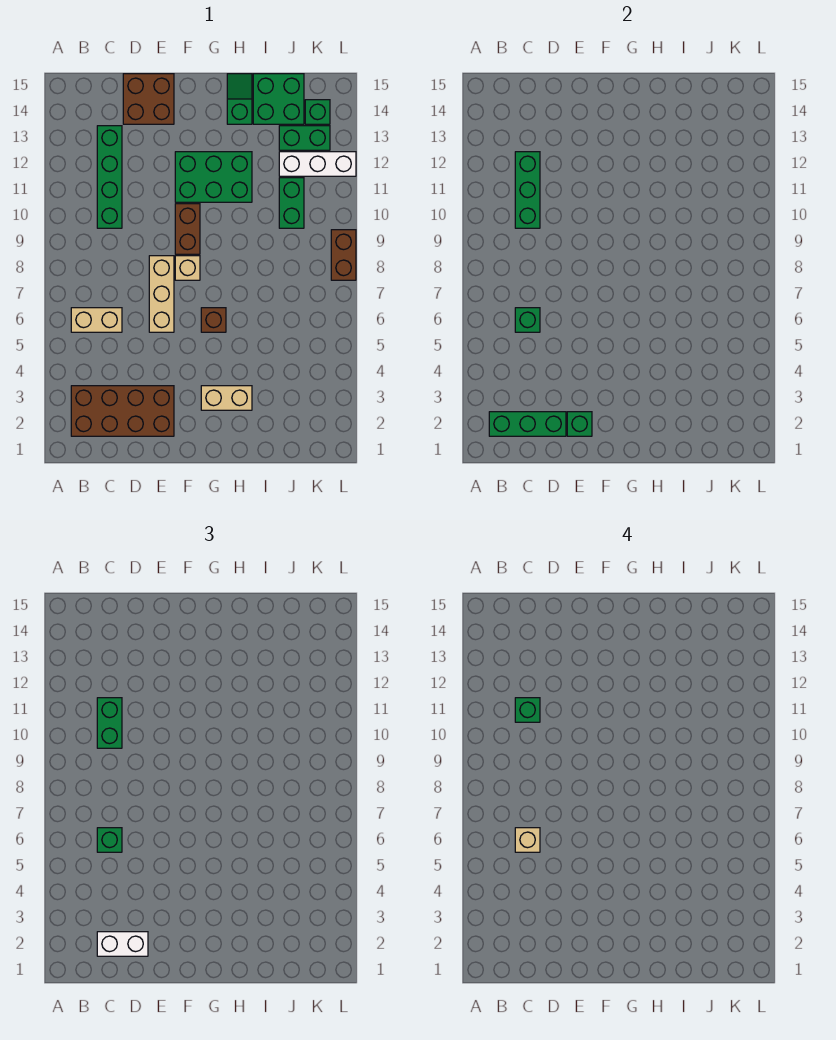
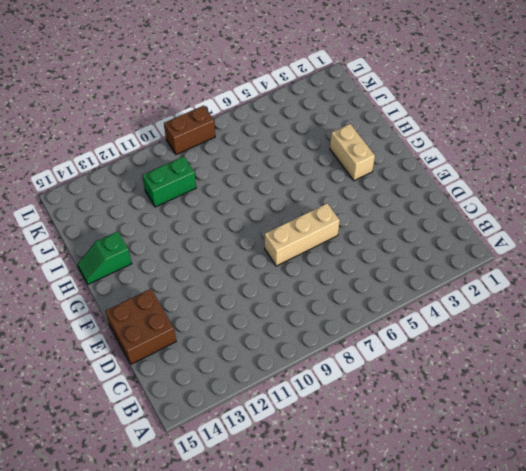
none -> brown 2x4 brick [71,386,174,436]
none -> tan 1x2 brick [71,308,122,332]
none -> green 1x4 brick [97,126,122,228]

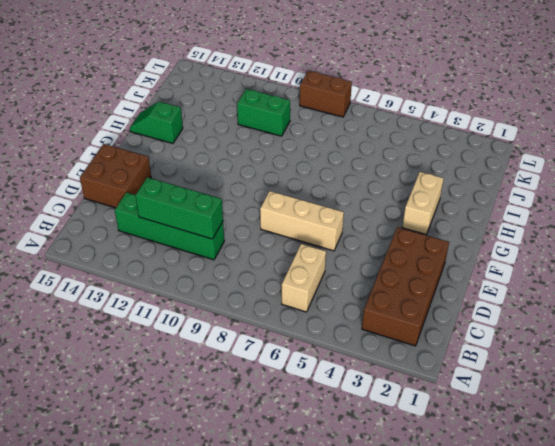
none -> tan 1x1 brick [175,256,200,280]
none -> brown 1x2 brick [175,204,200,254]
none -> green 2x3 brick [175,152,252,202]

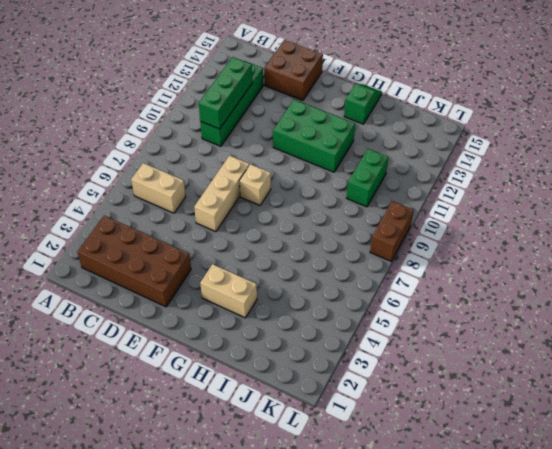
none -> brown 1x2 brick [175,204,200,254]
none -> brown 1x1 brick [201,308,226,332]
none -> green 2x2 brick [253,74,304,124]

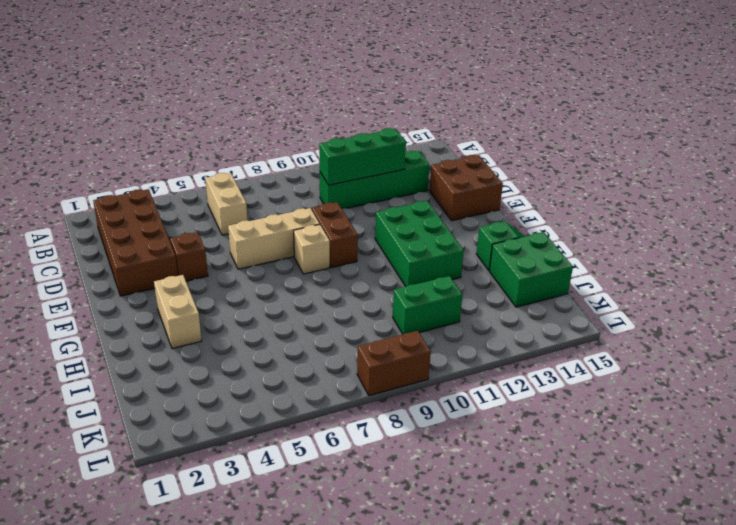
brown 1x1 brick [170,232,208,281] -> brown 1x1 brick moved to [201,308,226,332]
brown 1x2 brick [312,202,358,268] -> brown 1x2 brick turned to [175,204,200,254]
none -> white 1x3 brick [279,152,356,176]
none -> green 1x2 brick [279,126,330,150]
none -> green 1x1 brick [305,100,330,124]

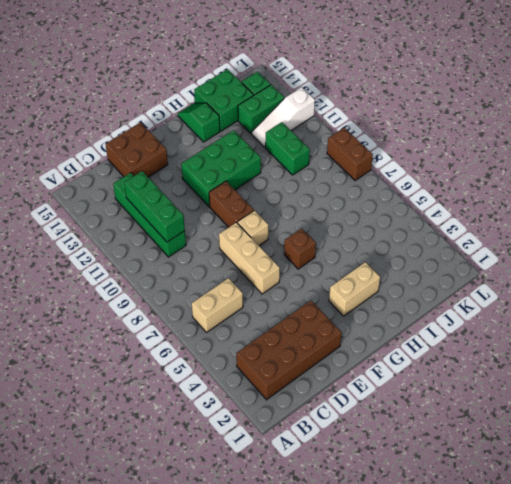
white 1x3 slope [252,87,315,147] -> white 1x3 brick [279,152,356,176]
none -> green 1x3 brick [489,412,566,436]
none -> green 1x1 brick [515,308,540,332]
none -> green 1x1 brick [567,412,592,436]

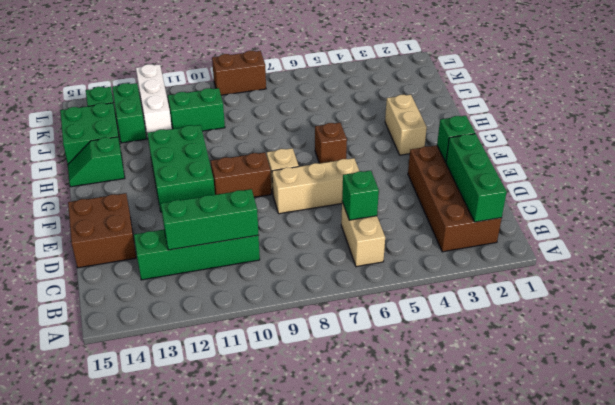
none -> white 1x2 brick [97,932,148,956]
none -> green 1x1 brick [97,828,122,852]
none -> green 1x2 brick [97,698,122,748]

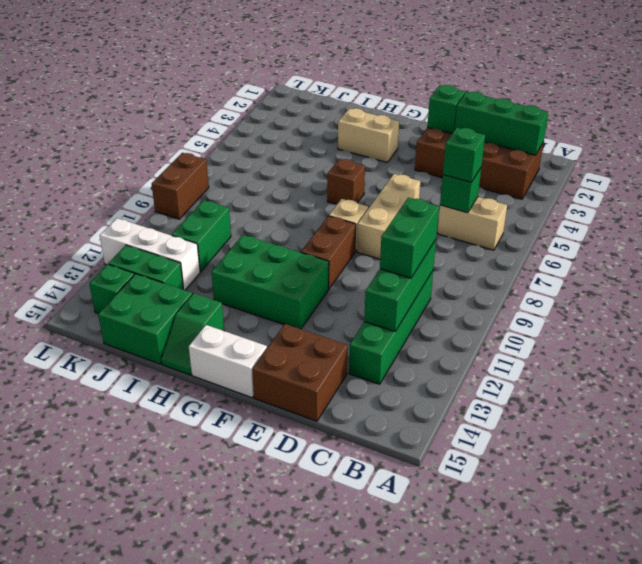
white 1x2 brick [189,325,267,398] -> white 1x2 brick moved to [97,932,148,956]
none -> tan 1x1 brick [515,828,540,852]
none -> green 1x1 brick [515,698,540,722]

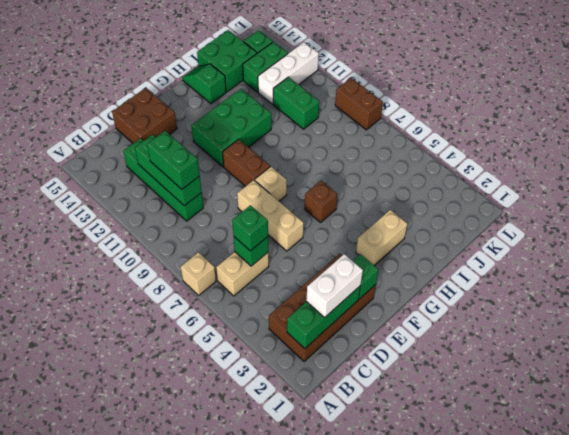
tan 1x1 brick [181,252,216,295] -> tan 1x1 brick moved to [515,828,540,852]
none -> green 1x1 brick [515,698,540,722]

